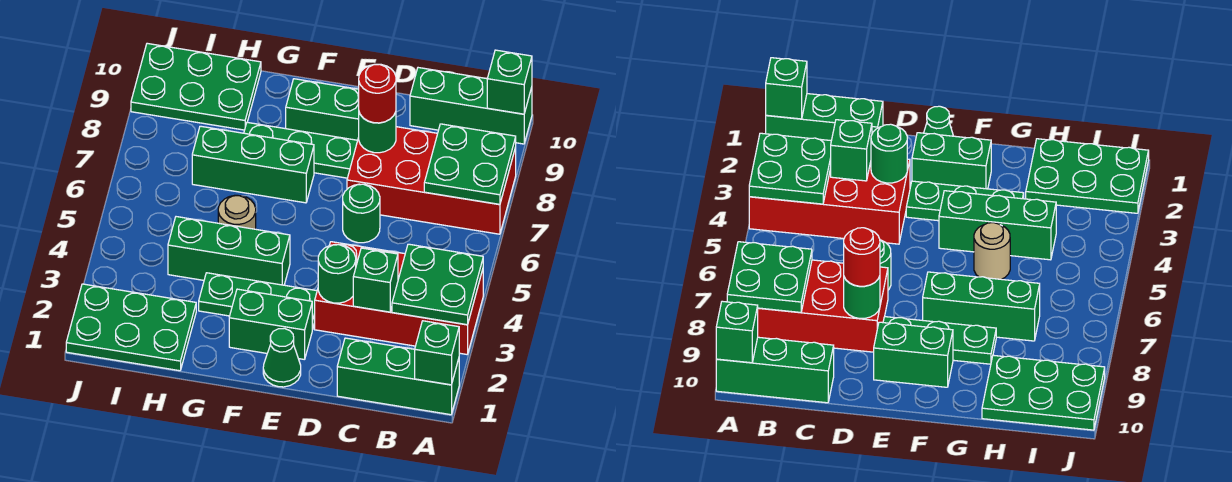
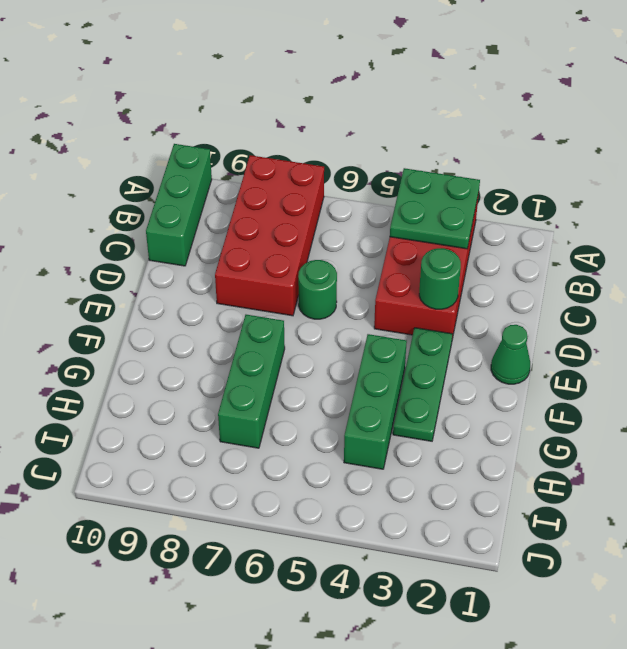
none -> green 1x3 brick [337,338,459,415]
none -> green 1x2 brick [229,289,312,360]
none -> green 1x3 plate [244,122,358,178]

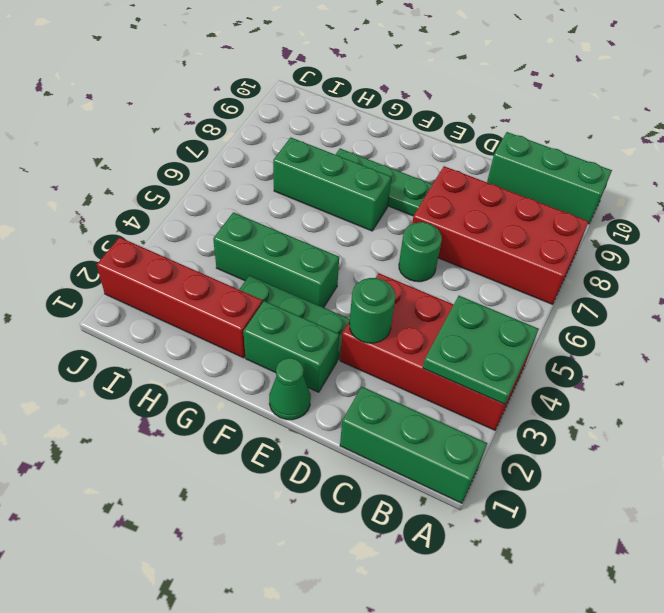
red 1x4 brick [97,237,262,358] -> green 2x3 plate [66,284,196,371]
none -> green 1x2 brick [286,79,359,140]
none -> tan 1x1 round brick [218,195,256,229]
none -> green 2x3 plate [131,43,261,130]

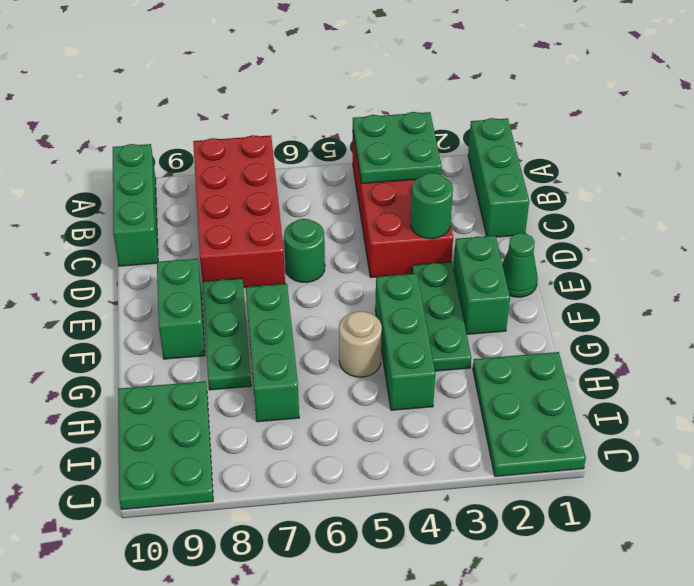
none -> green 1x1 brick [415,321,459,385]
none -> green 2x2 plate [424,124,516,204]
none -> green 1x1 brick [487,50,532,114]

